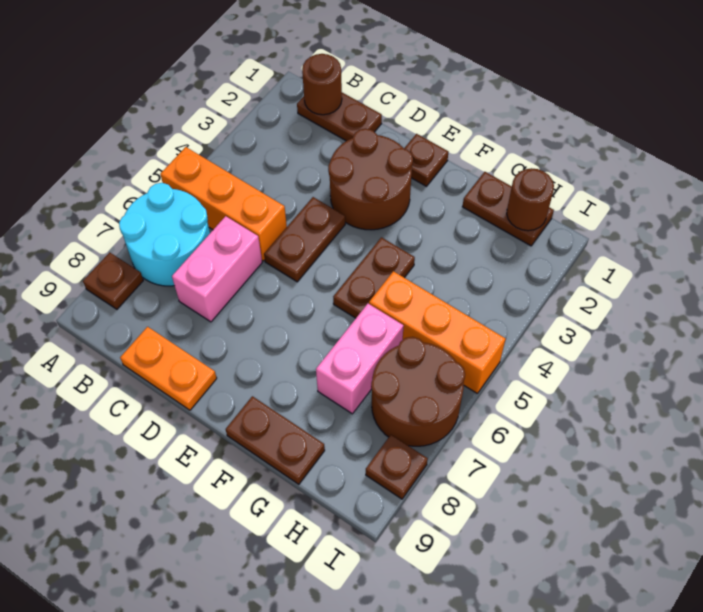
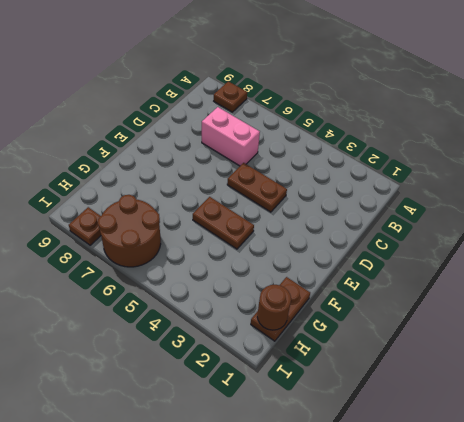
none -> orange 1x3 brick [160,147,287,261]
none -> cyan 2x2 round brick [119,183,210,286]
none -> brown 1x2 plate [297,93,382,141]

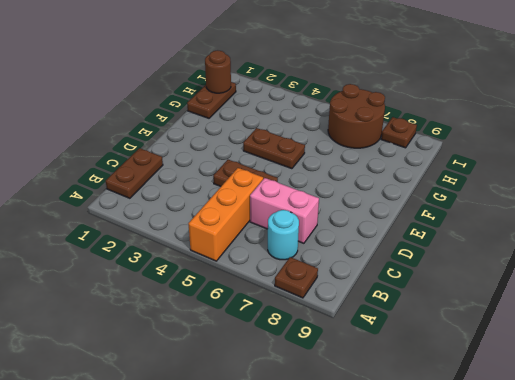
cyan 1x1 round brick [268,210,299,260] -> cyan 2x2 round brick [119,183,210,286]
none -> orange 1x2 plate [120,327,217,410]
none -> brown 2x2 round brick [328,129,413,230]
none -> brown 1x1 plate [404,134,448,186]

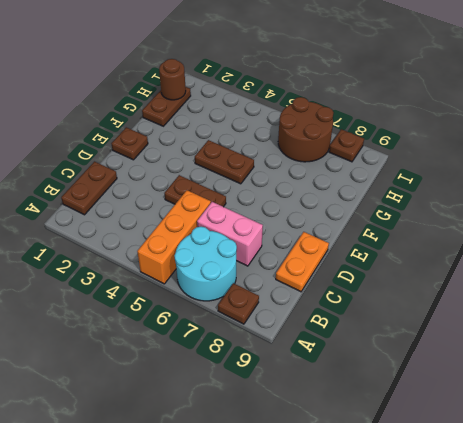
none -> brown 2x2 round brick [328,129,413,230]
none -> brown 1x2 plate [226,396,325,484]
none -> orange 1x3 brick [369,271,506,393]

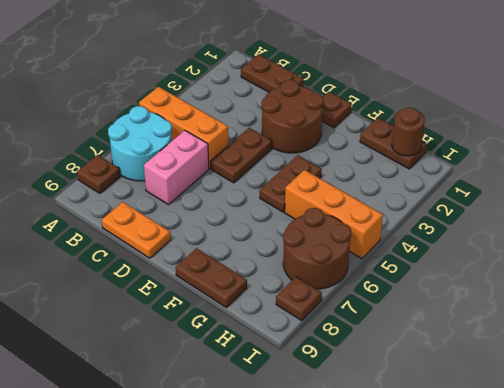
none -> pink 1x2 brick [316,304,404,414]
none -> brown 1x1 round brick [302,54,342,115]

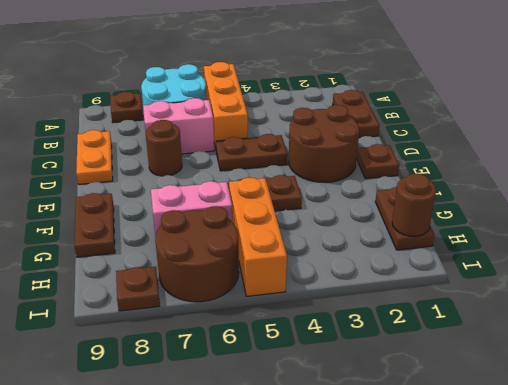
brown 1x1 round brick [146,120,182,176] -> brown 1x1 round brick moved to [302,54,342,115]

